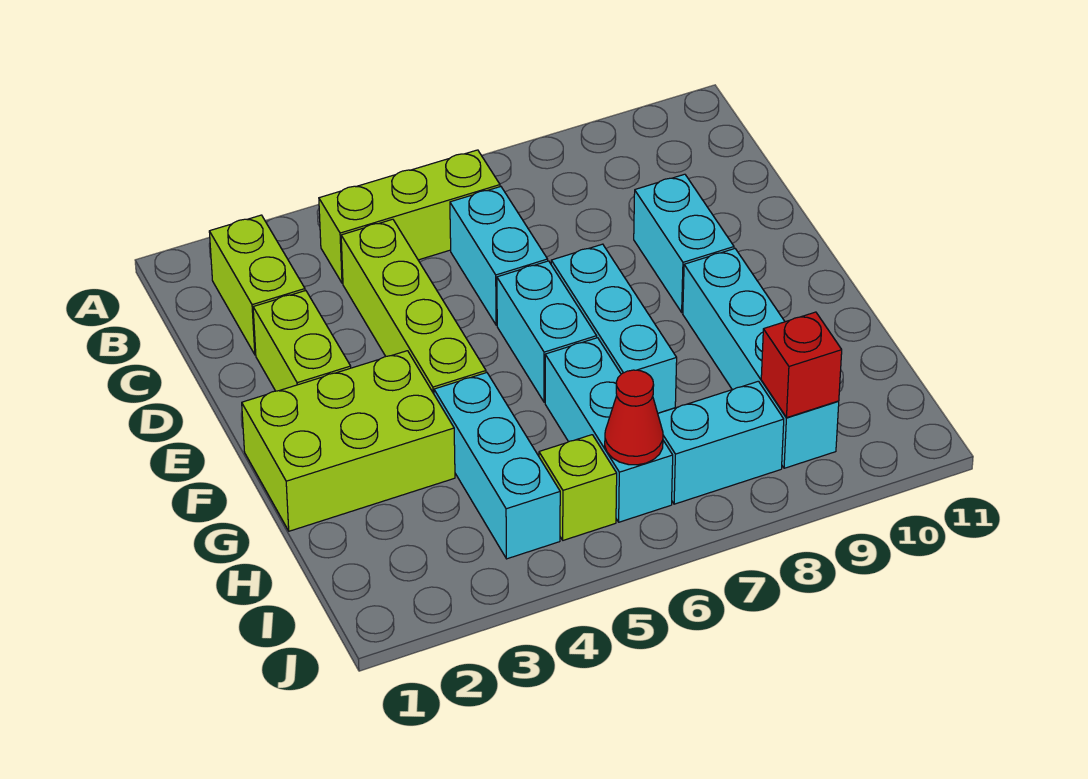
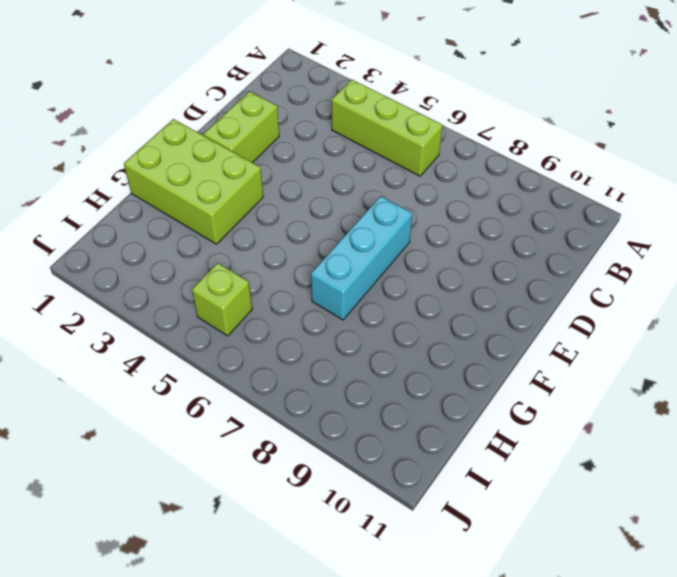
none -> lime 1x2 brick [209,215,305,355]
none -> lime 1x4 brick [341,219,486,394]
none -> cyan 1x2 brick [450,187,548,325]

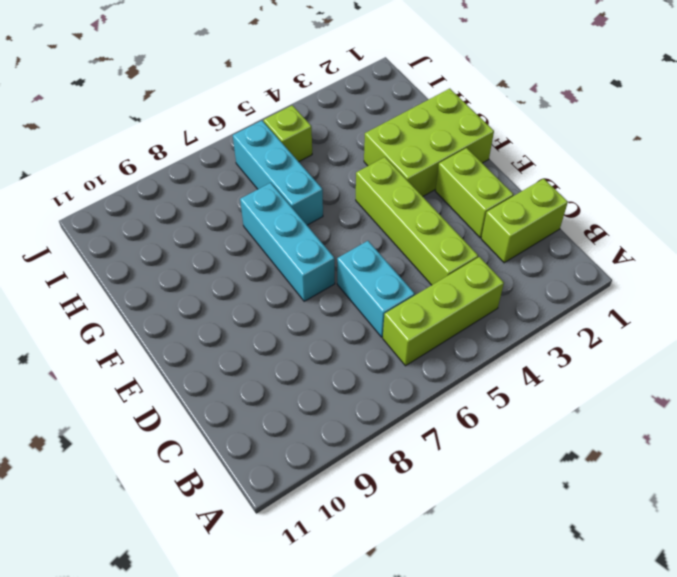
lime 1x2 brick [481,179,568,263] -> lime 1x2 brick turned to [209,215,305,355]
none -> cyan 1x2 brick [634,174,734,312]
none -> cyan 1x2 brick [497,261,597,402]
none -> cyan 1x4 brick [683,249,839,468]

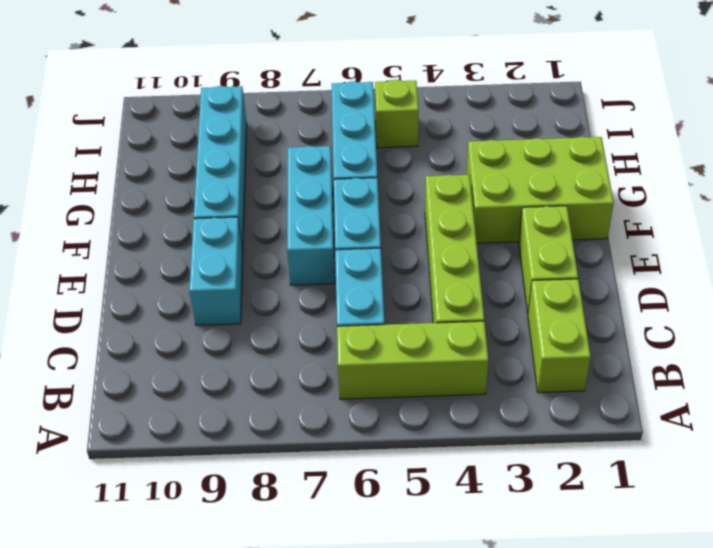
none -> cyan 1x3 brick [434,373,560,559]
none -> cyan 1x2 brick [658,381,784,504]
none -> red 1x1 cone [605,370,663,465]

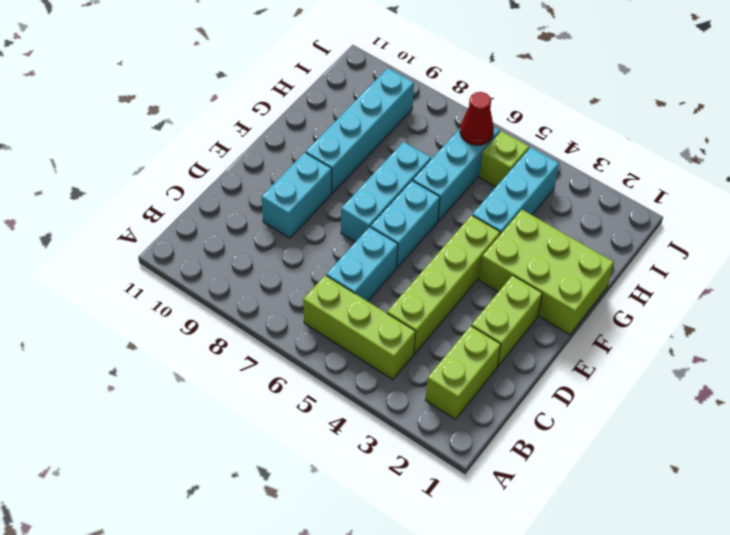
none -> cyan 1x2 brick [658,381,784,504]
none -> red 1x1 brick [761,312,842,417]

